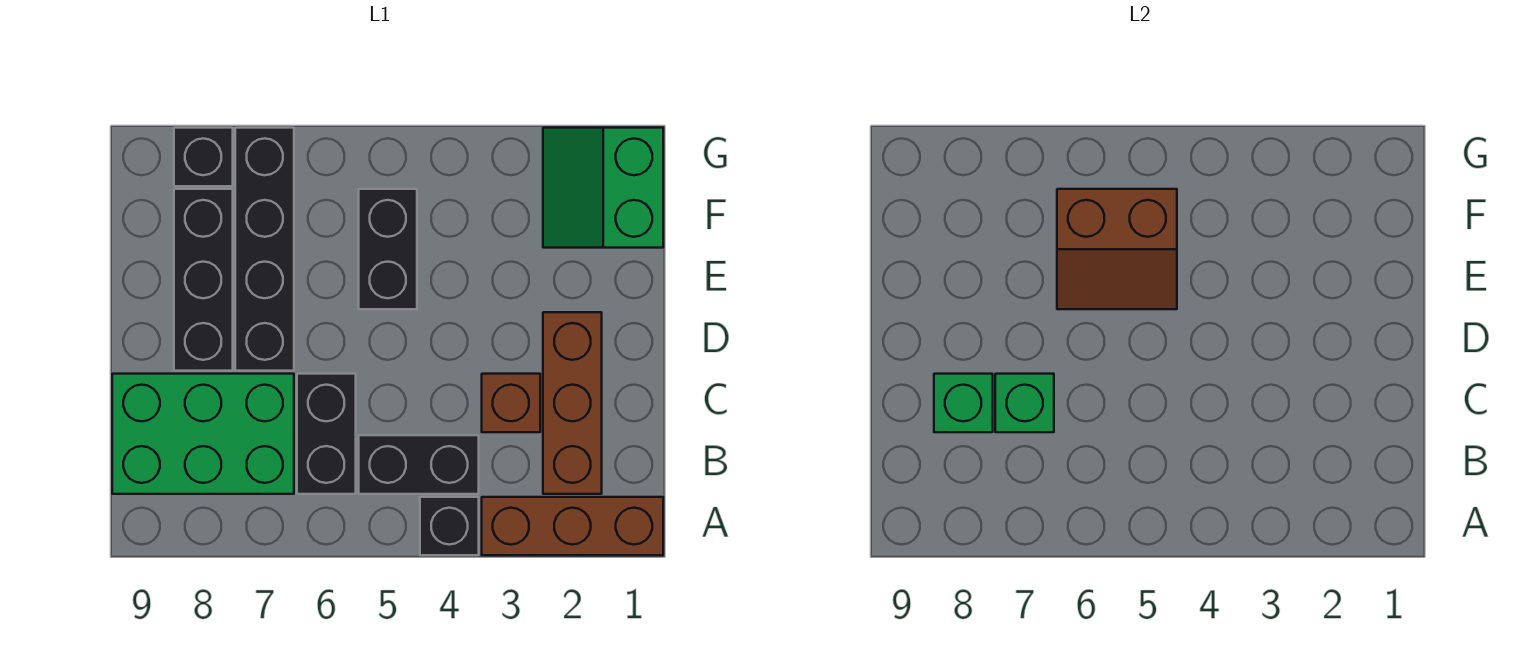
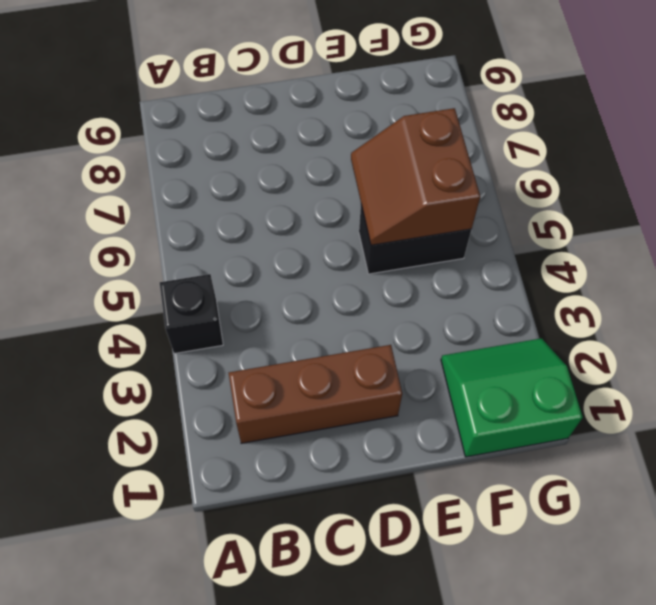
none -> brown 1x3 brick [482,497,663,555]
none -> black 1x2 brick [359,435,479,494]
none -> black 1x2 brick [297,374,356,494]

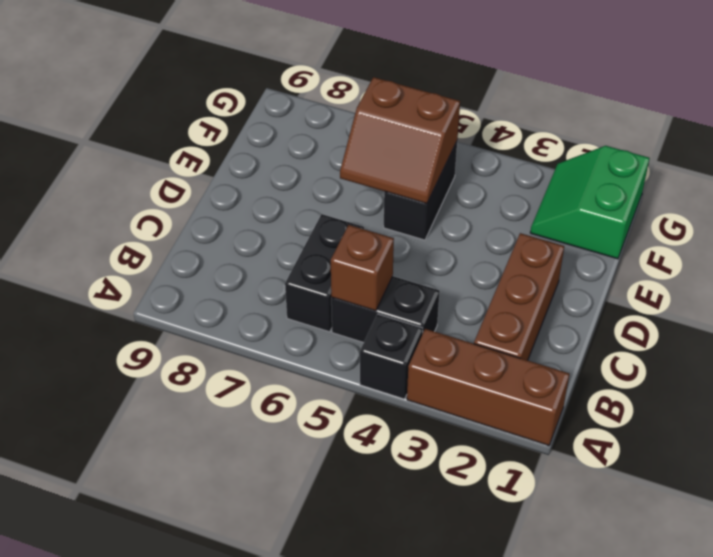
brown 1x1 brick [331,225,394,311] -> brown 1x1 brick moved to [482,374,540,432]
none -> green 2x3 brick [112,374,294,494]
none -> black 1x4 brick [235,128,294,371]
none -> black 1x3 brick [174,189,233,371]

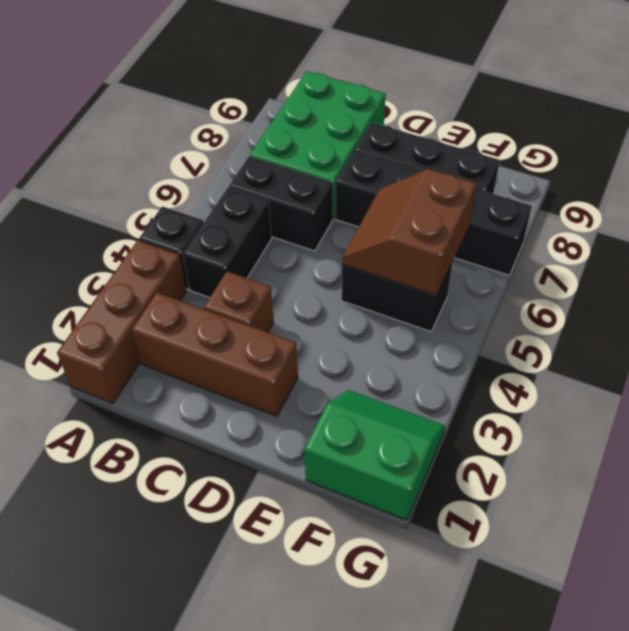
none -> black 1x1 brick [174,128,233,186]
none -> green 1x1 brick [995,374,1054,432]
none -> green 1x1 brick [934,374,993,432]

